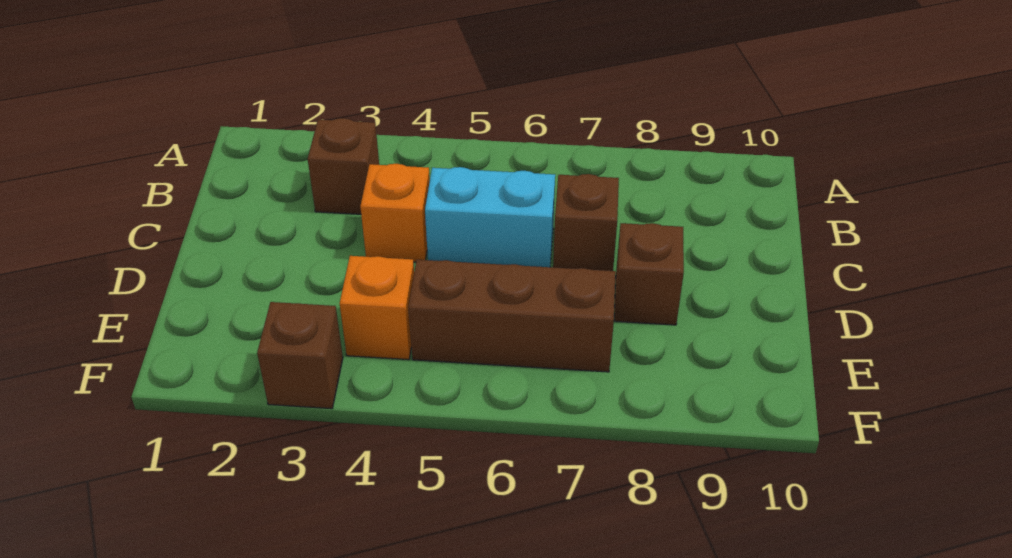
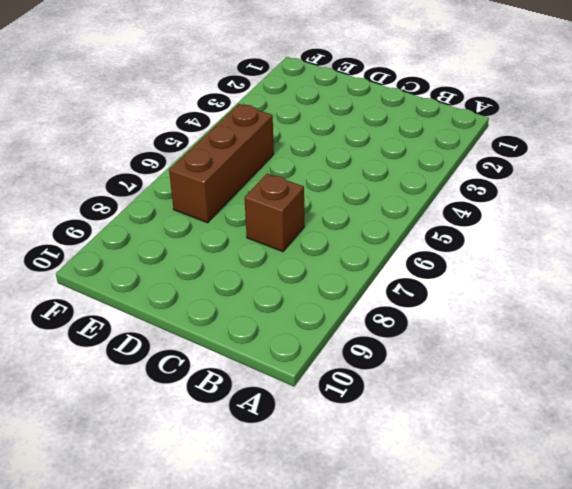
none -> brown 1x1 brick [308,118,379,214]
none -> orange 1x1 brick [360,164,430,262]

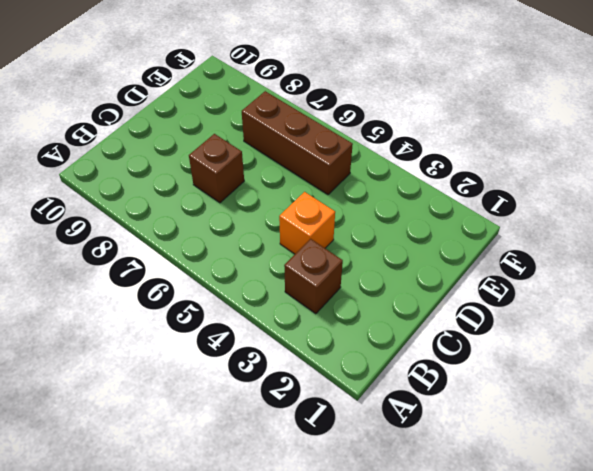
none -> cyan 1x2 brick [425,167,555,267]
none -> brown 1x1 brick [614,223,684,325]

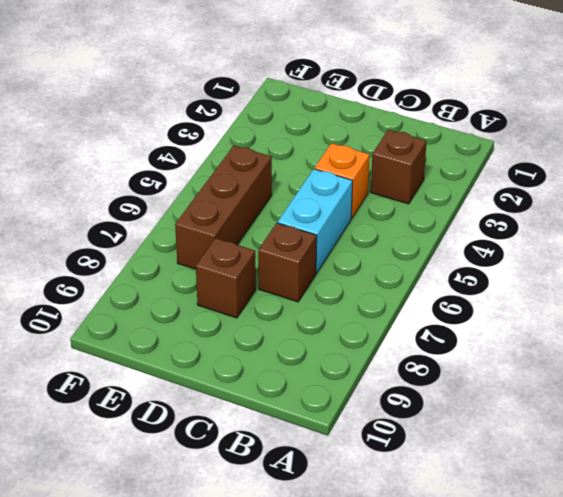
none -> orange 1x1 brick [340,256,414,360]
none -> brown 1x1 brick [257,302,343,409]

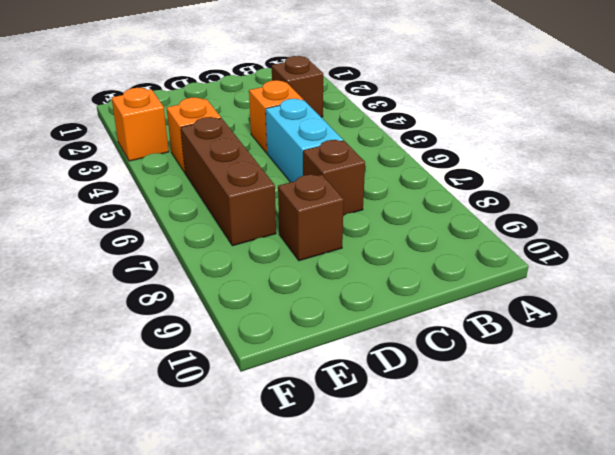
orange 1x1 brick [112,88,169,161] -> brown 1x1 brick [257,302,343,409]

